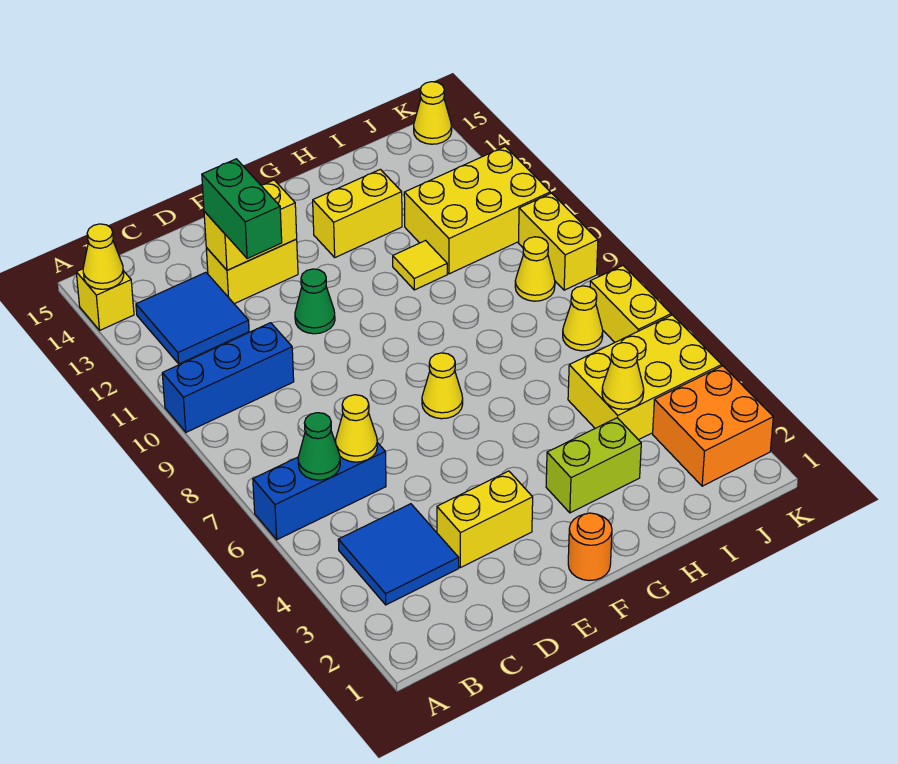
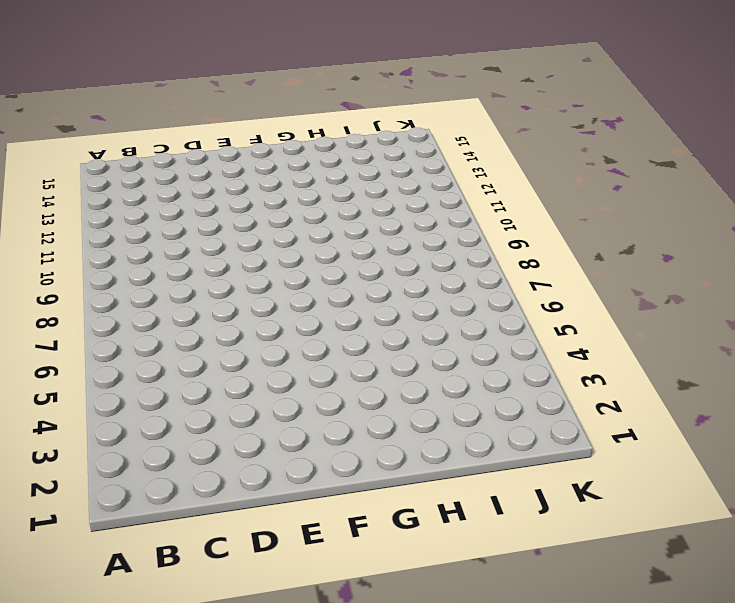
none -> blue 1x3 brick [253,439,386,540]
none -> blue 1x3 brick [162,323,294,432]
none -> yellow 1x1 brick [76,269,134,330]

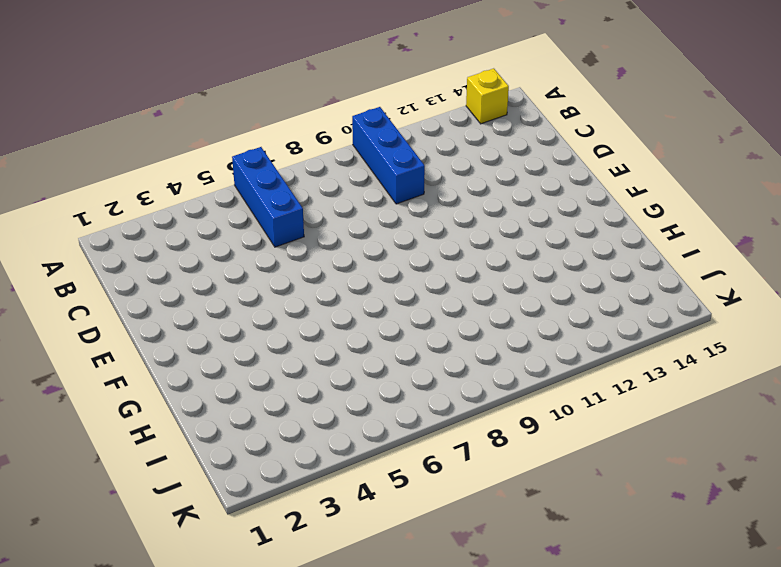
none -> blue 2x2 tile [338,504,459,605]
none -> blue 2x2 tile [136,272,249,364]
none -> yellow 1x2 brick [437,471,533,568]

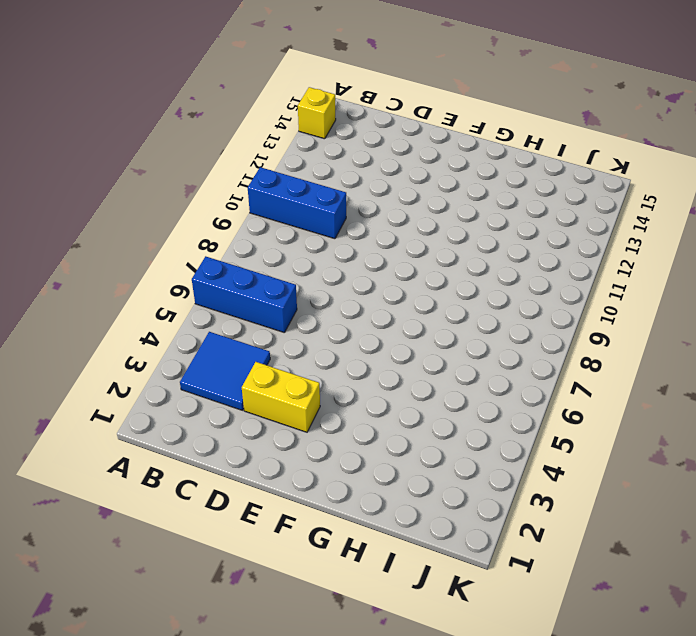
none -> blue 2x2 tile [136,272,249,364]
none -> yellow 1x2 brick [206,239,298,304]
none -> green 1x1 cone [295,269,335,334]

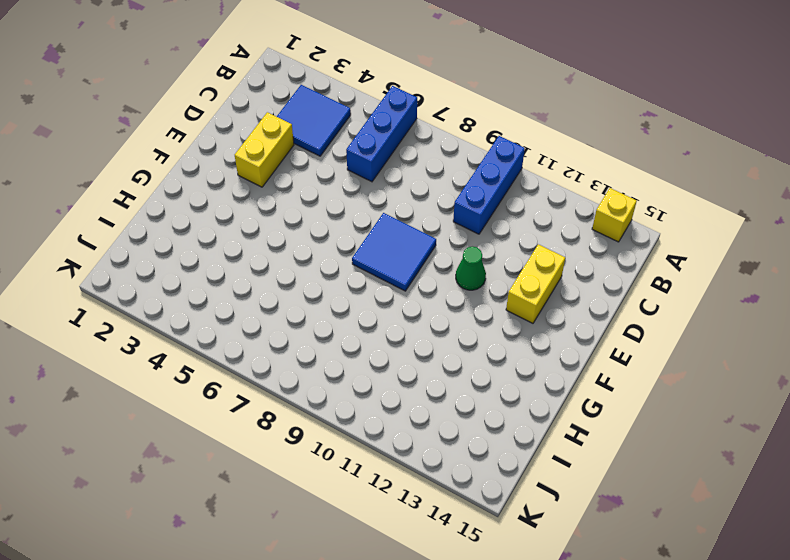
blue 2x2 tile [352,213,436,291] -> blue 2x2 tile moved to [136,272,249,364]
none -> orange 1x1 round brick [568,513,612,580]
none -> yellow 1x1 cone [422,353,463,419]
none -> lime 1x2 brick [546,418,641,513]

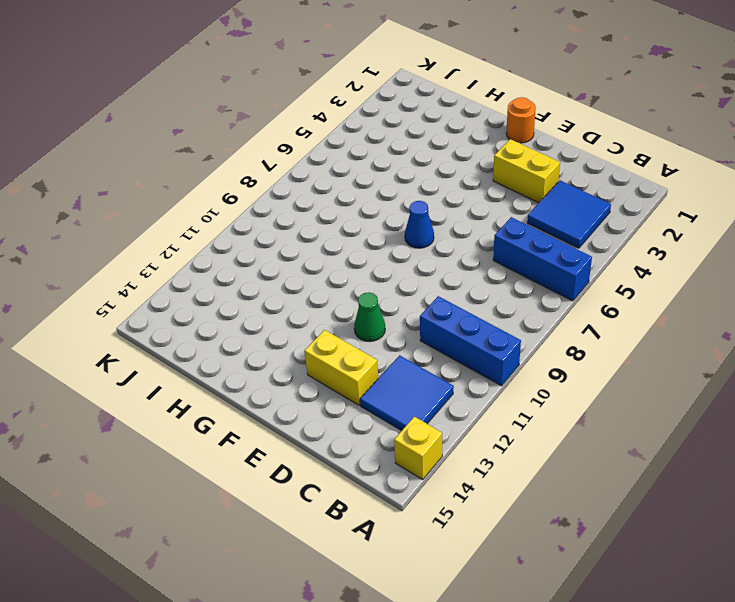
blue 1x1 cone [405,201,434,248] -> yellow 1x1 cone [422,353,463,419]
none -> lime 1x2 brick [546,418,641,513]
none -> yellow 1x2 brick [313,169,402,257]
none -> yellow 1x1 tile [393,241,447,290]

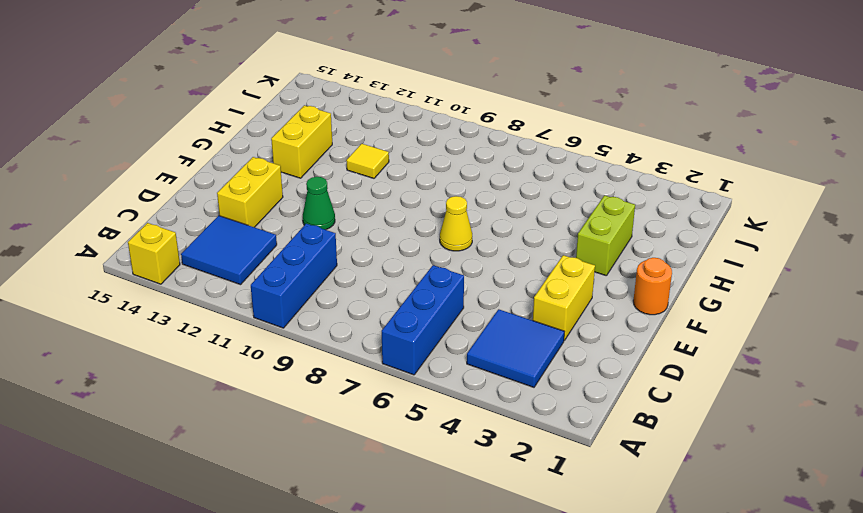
none -> yellow 2x3 brick [568,315,722,440]
none -> yellow 2x3 brick [404,147,550,274]
none -> orange 2x2 brick [653,366,773,486]

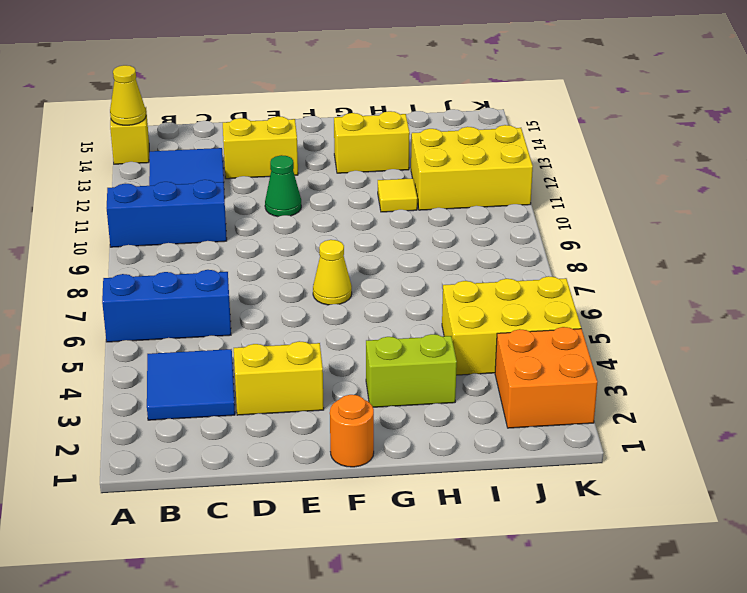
none -> yellow 1x1 cone [563,286,603,351]
none -> yellow 1x1 cone [515,237,555,301]
none -> yellow 1x2 brick [590,266,671,342]

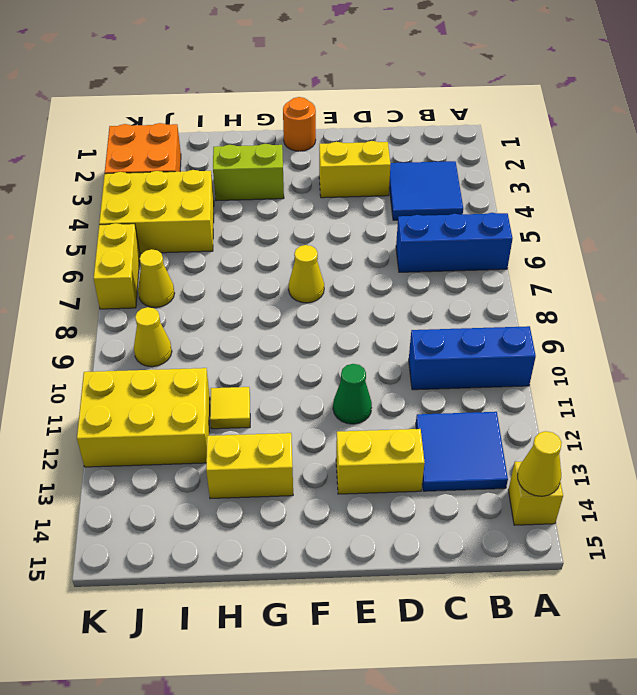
none -> yellow 1x2 brick [519,193,598,290]
none -> yellow 1x1 cone [414,82,452,144]
none -> green 1x1 cone [298,413,340,480]

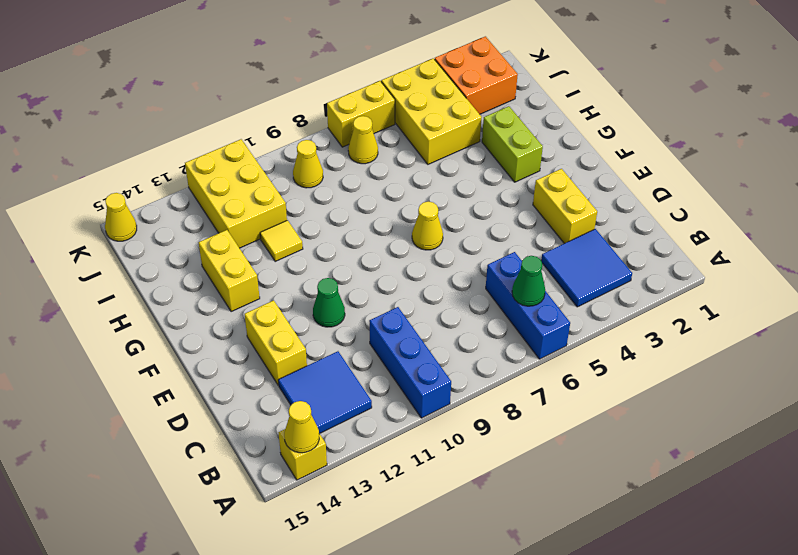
none -> orange 1x1 round brick [568,513,612,580]
none -> yellow 1x2 brick [519,193,598,290]
none -> yellow 1x1 cone [335,395,377,462]

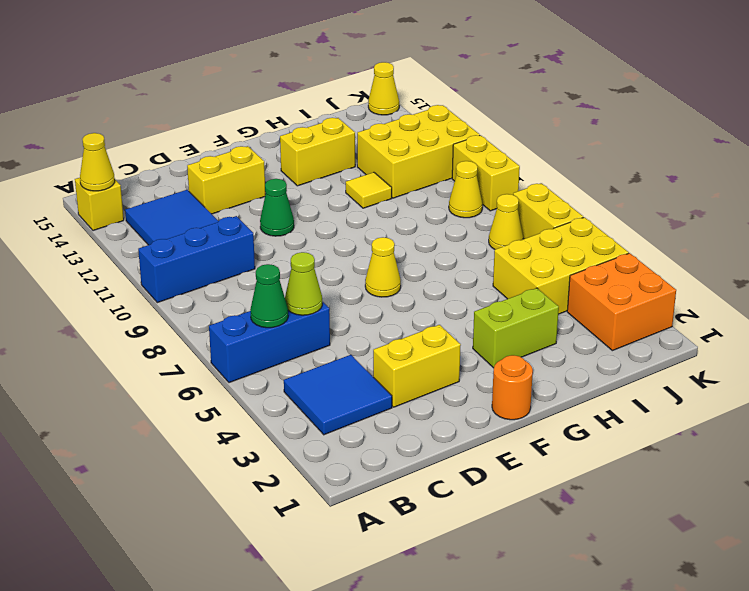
lime 1x1 cone [285,252,322,315] -> yellow 1x1 cone [335,395,377,462]
none -> yellow 1x2 brick [204,180,297,270]
none -> yellow 1x1 cone [602,343,644,409]
none -> green 1x2 brick [202,159,282,259]

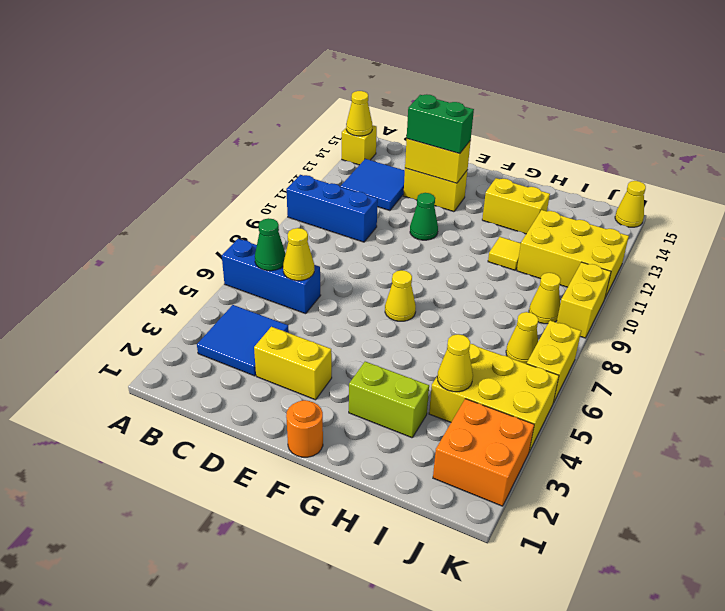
green 1x2 brick [407,94,474,154] -> green 1x2 brick turned to [202,159,282,259]

